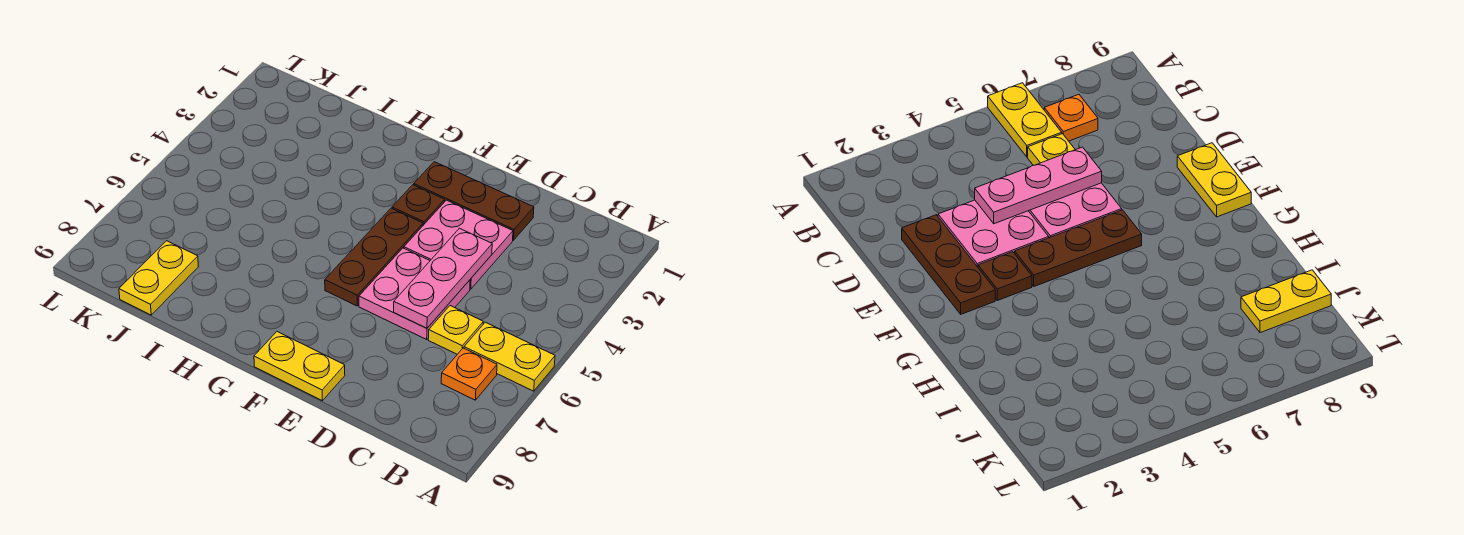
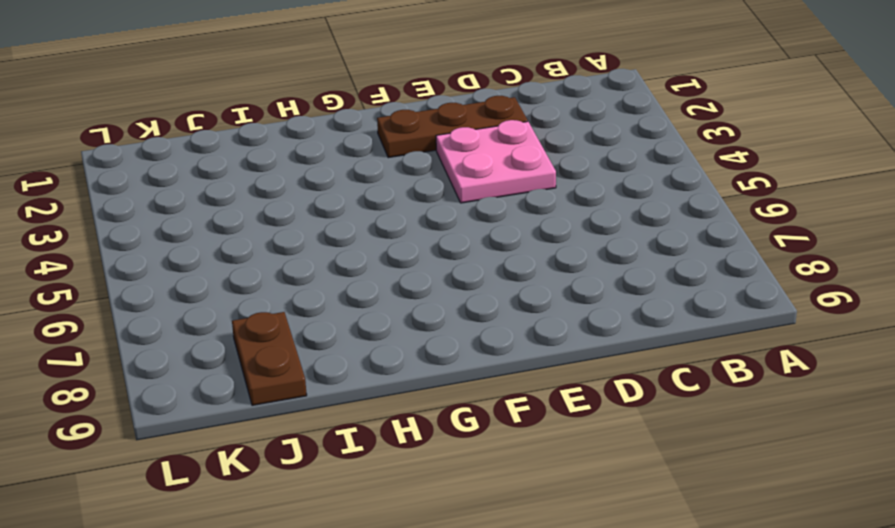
brown 1x2 plate [232,312,307,405] -> yellow 1x2 plate [119,241,198,315]
none -> yellow 1x2 plate [464,322,555,391]
none -> orange 1x1 plate [441,348,497,400]

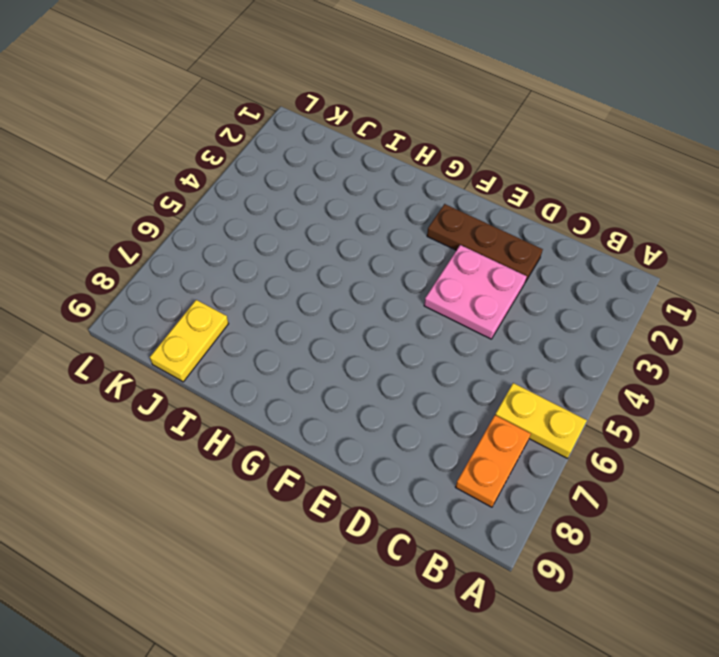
orange 1x2 plate [456,415,531,507] -> orange 1x1 plate [441,348,497,400]
none -> yellow 1x1 plate [428,306,483,354]
none -> pink 2x2 plate [359,248,470,339]

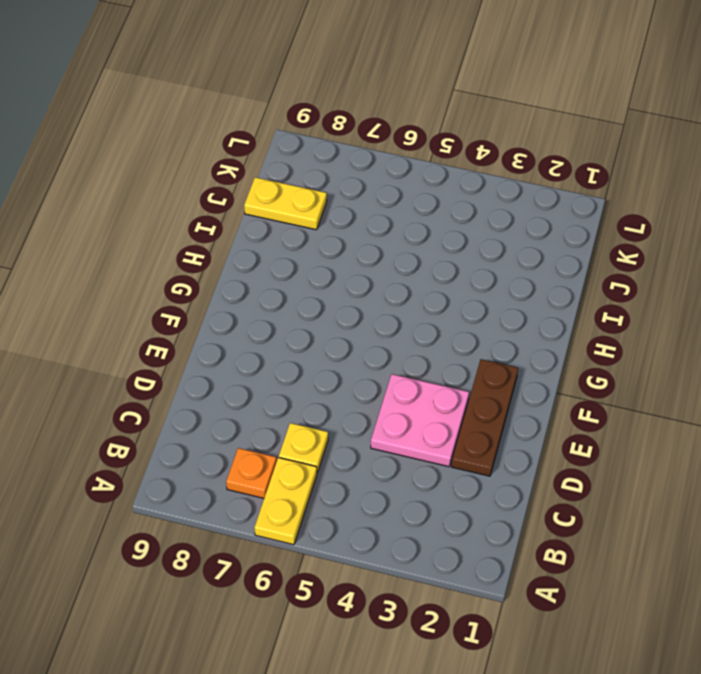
none -> pink 2x2 plate [359,248,470,339]
none -> yellow 1x2 plate [254,332,345,401]

